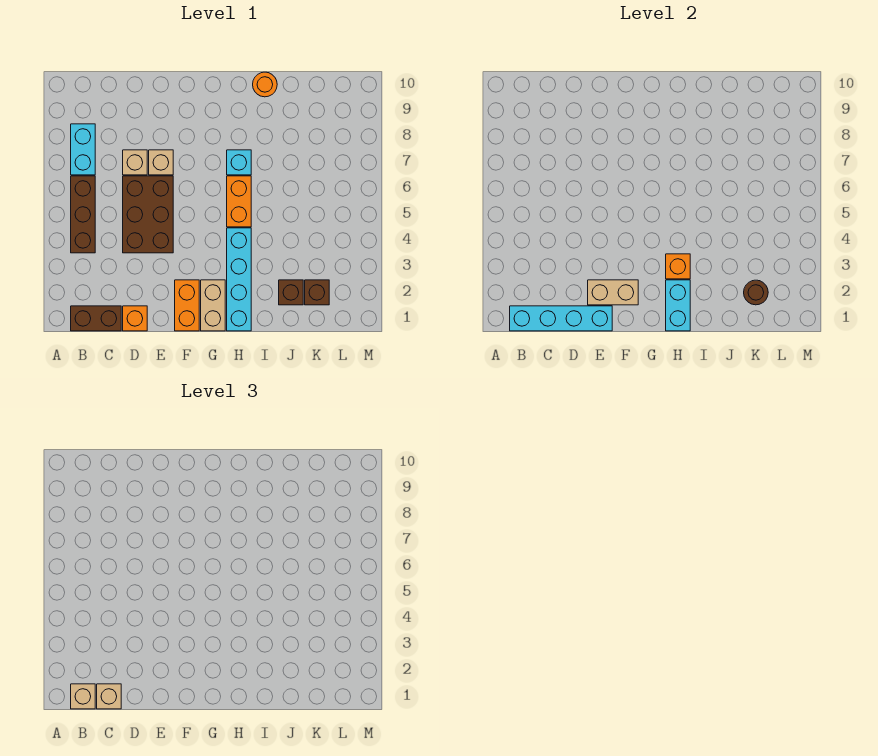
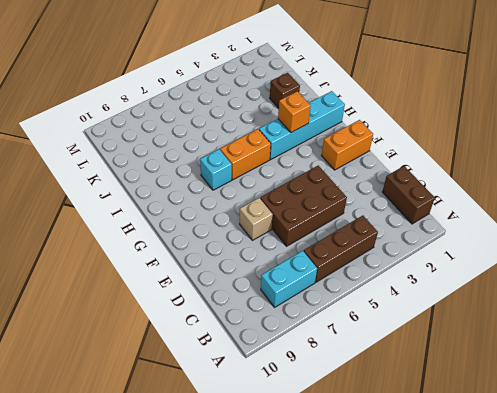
none -> orange 1x1 brick [123,306,147,331]
none -> tan 1x1 brick [123,150,147,175]
none -> tan 1x2 brick [201,280,225,331]

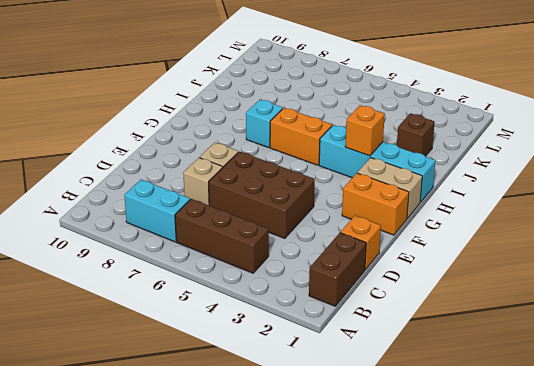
none -> orange 1x1 round brick [253,72,277,97]
none -> brown 1x1 brick [305,280,329,305]
none -> cyan 1x4 brick [510,306,612,331]

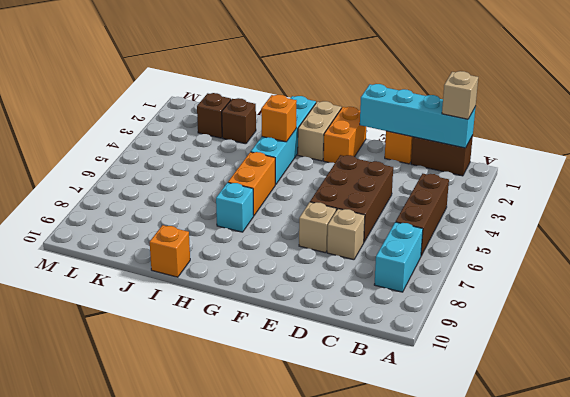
orange 1x1 brick [150,225,190,277] -> orange 1x1 round brick [253,72,277,97]
none -> tan 1x2 brick [588,280,638,305]
none -> cyan 1x2 brick [666,280,690,331]
none -> brown 1x1 round brick [744,280,768,305]

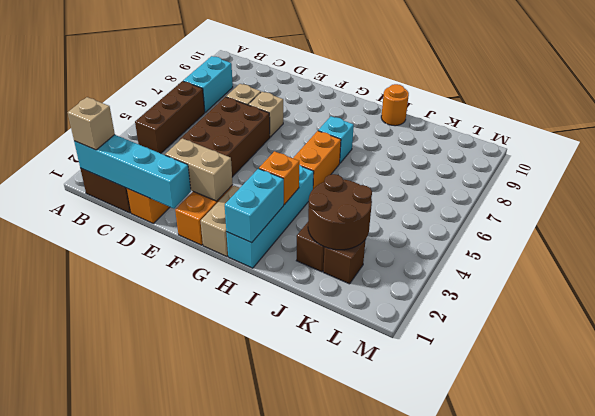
brown 2x2 round brick [308,174,372,250] -> brown 1x1 round brick [744,280,768,305]
none -> tan 1x1 brick [97,684,121,709]

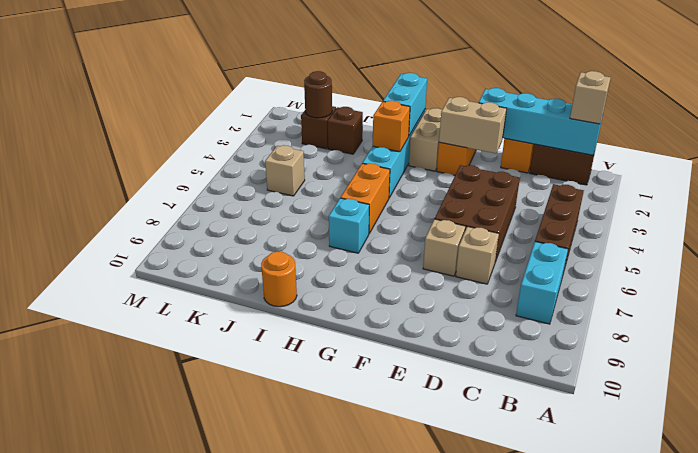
tan 1x1 brick [265,145,305,196] -> tan 1x1 brick moved to [97,684,121,709]

